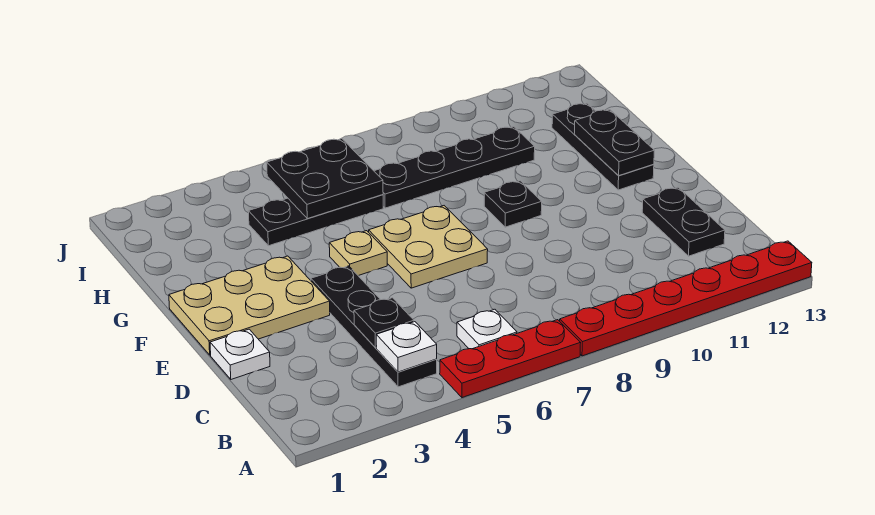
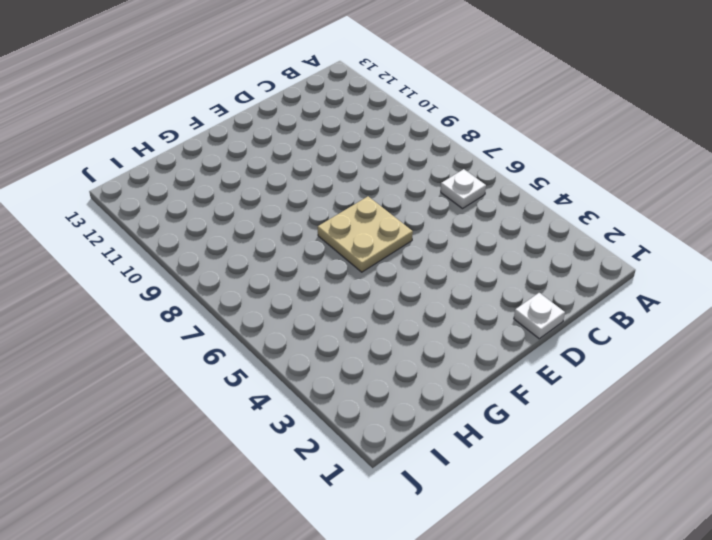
none -> red 1x3 plate [440,320,581,398]
none -> red 1x6 plate [560,241,812,356]
none -> black 1x4 plate [311,266,437,387]

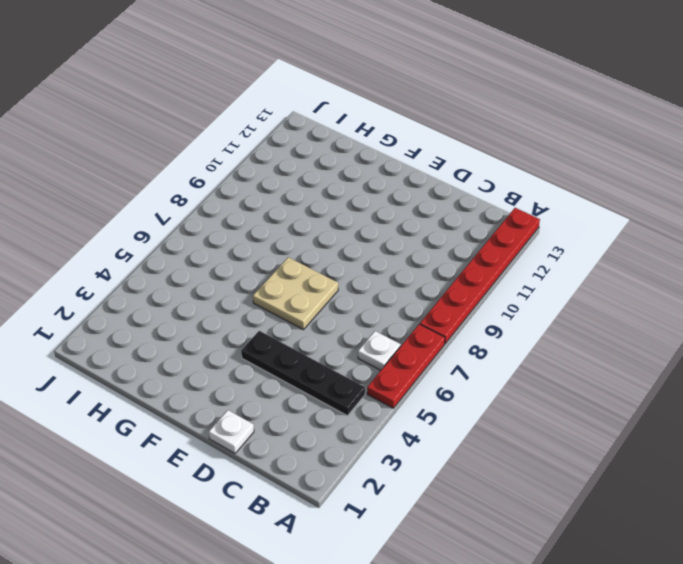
none -> black 1x2 plate [642,187,725,256]
none -> tan 2x3 plate [169,256,330,355]
none -> tan 1x1 plate [329,231,387,276]

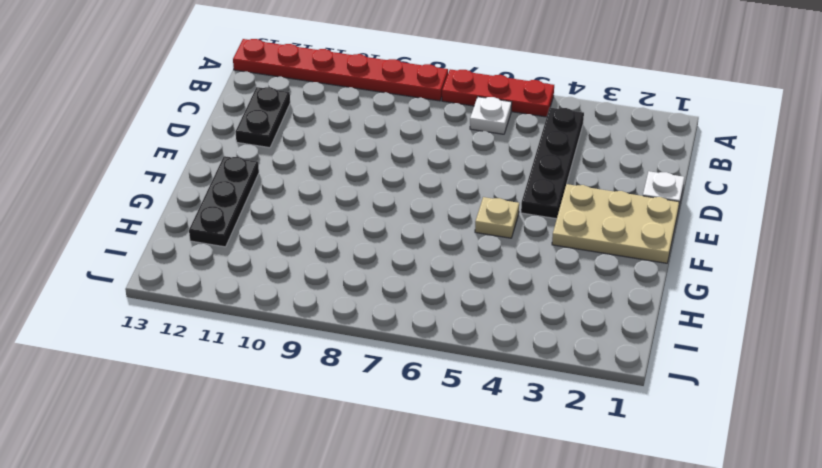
none -> tan 2x2 plate [369,206,488,288]
none -> black 1x1 plate [484,181,542,227]
none -> black 1x3 plate [248,195,383,246]

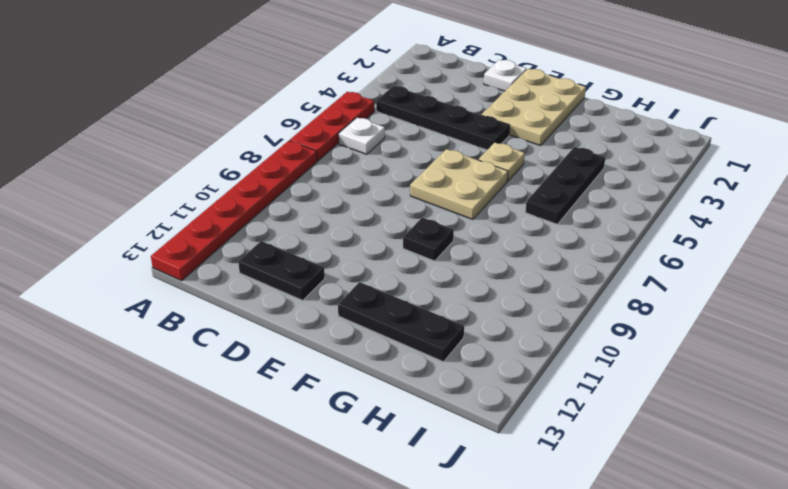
none -> black 1x4 plate [374,127,535,208]
none -> white 1x1 plate [376,322,437,372]
none -> black 1x1 plate [354,298,414,348]

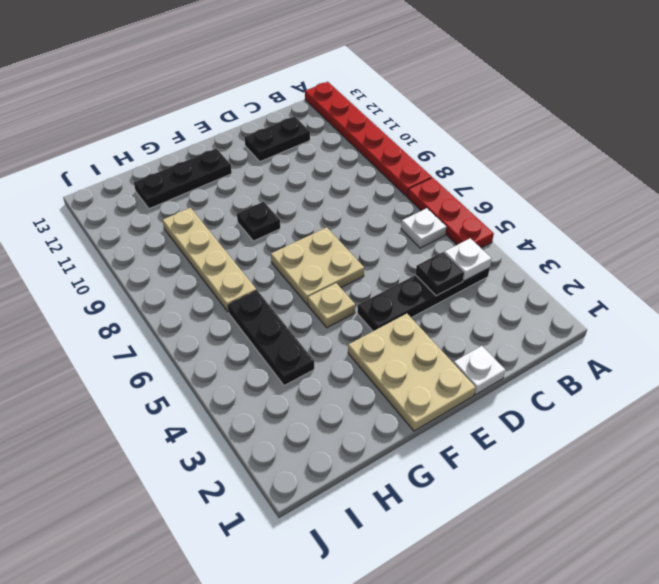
tan 1x4 plate [163,208,256,312] -> black 1x4 plate [374,127,535,208]
none -> black 1x2 plate [575,109,654,176]
none -> black 2x2 plate [267,139,383,219]

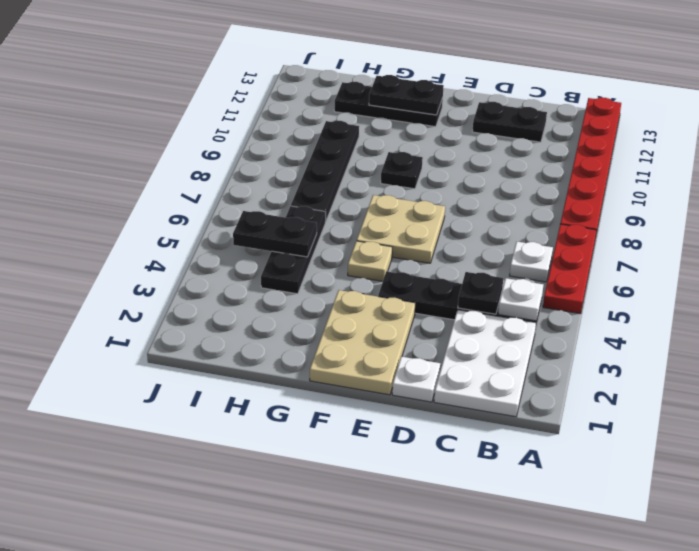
white 2x3 plate [434,310,536,417] -> none
black 1x2 plate [233,211,317,257] -> black 2x2 plate [267,139,383,219]

